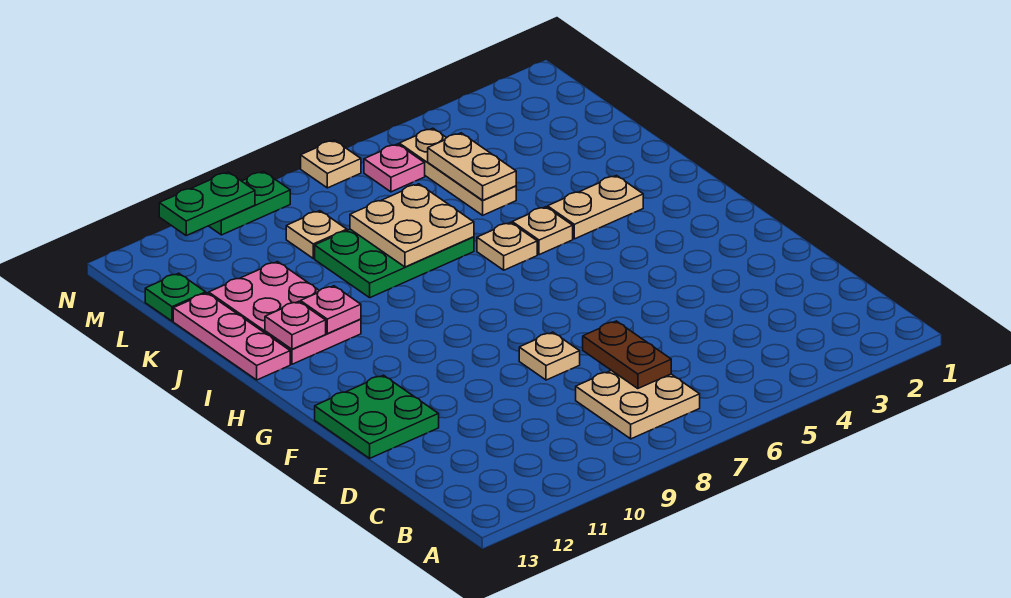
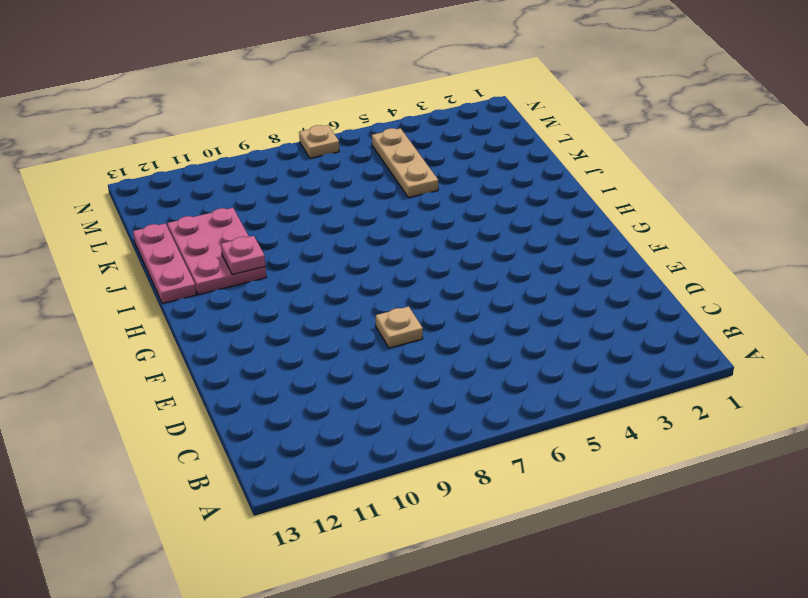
none -> tan 2x2 plate [576,370,700,439]
none -> green 2x2 plate [315,375,439,458]
none -> tan 1x2 plate [548,175,643,239]

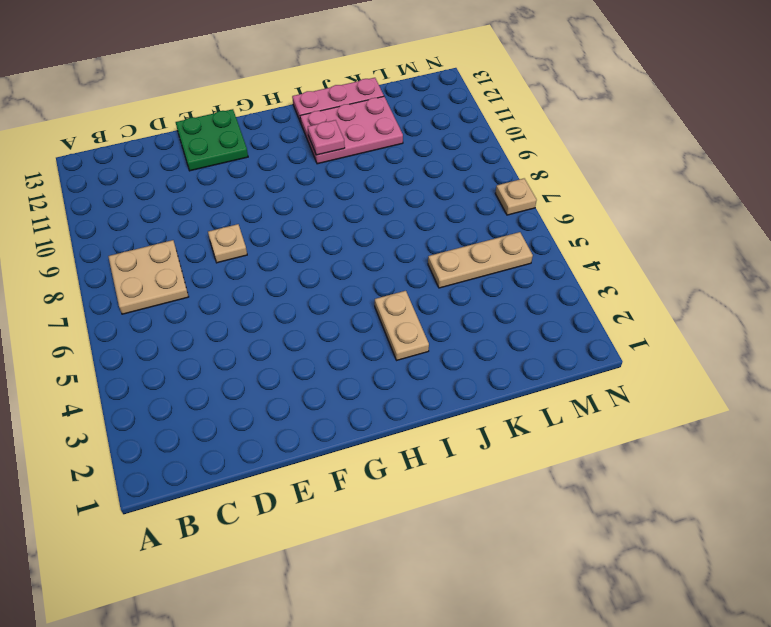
none -> tan 1x1 plate [512,207,573,255]
none -> tan 1x1 plate [477,222,537,270]
none -> green 2x3 plate [315,229,474,298]

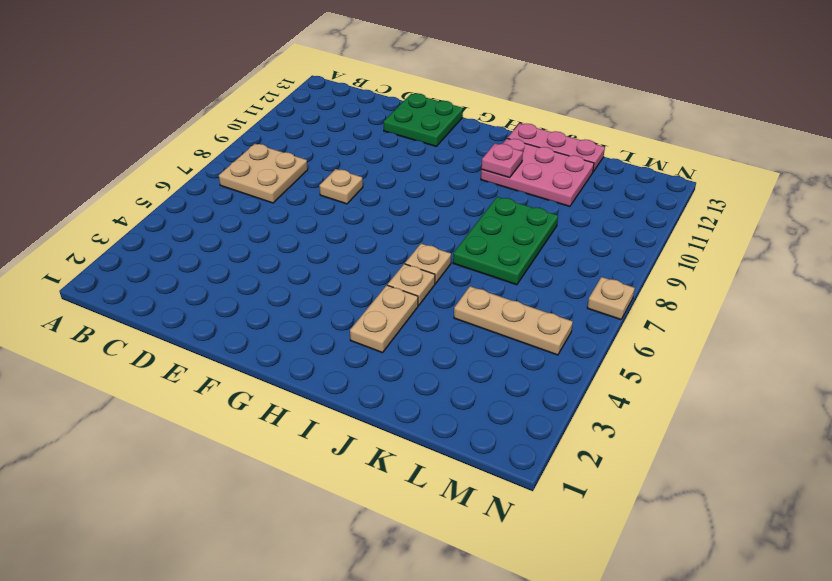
none -> tan 1x1 plate [286,211,347,258]
none -> green 1x1 plate [145,273,206,321]
none -> pink 1x1 plate [364,144,425,192]

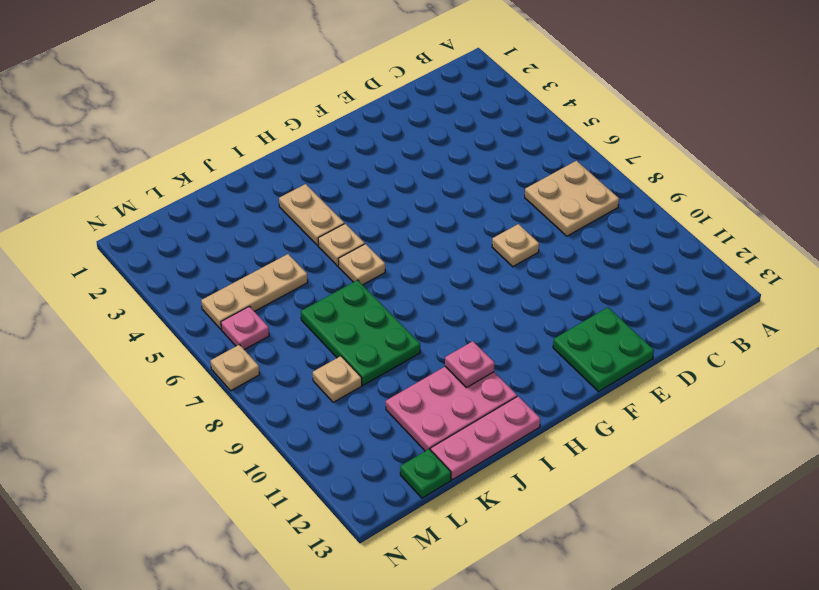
none -> green 1x2 plate [209,171,290,235]
none -> brown 1x2 plate [583,321,671,389]
none -> pink 1x1 plate [265,301,326,349]

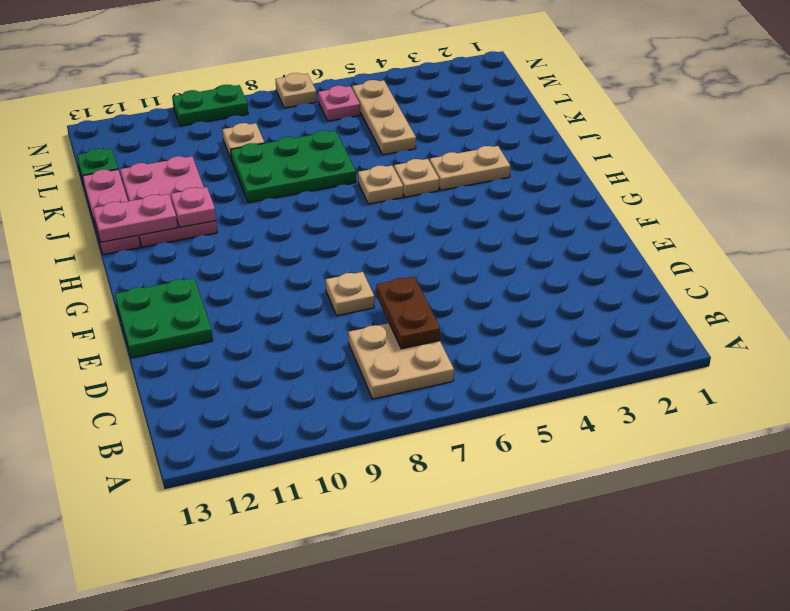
pink 1x2 plate [93,194,178,242] -> pink 1x1 plate [265,301,326,349]
none -> tan 2x2 plate [350,184,474,267]
none -> tan 1x2 plate [428,133,516,200]
none -> green 1x2 plate [159,172,255,235]

